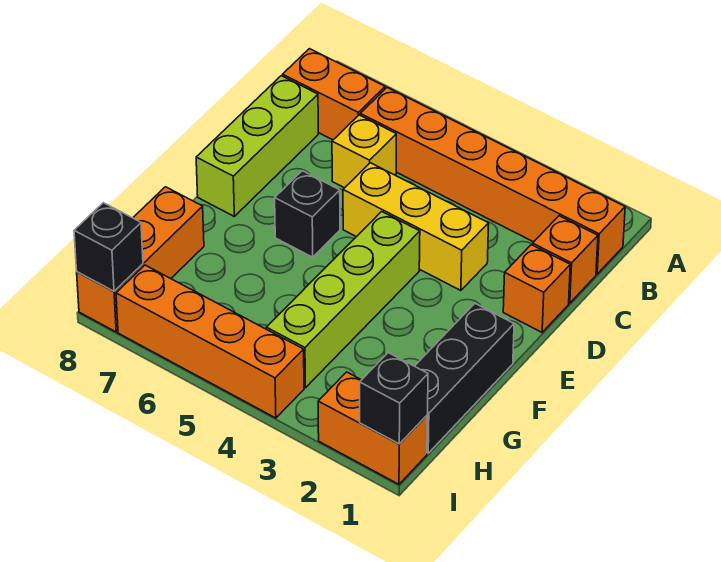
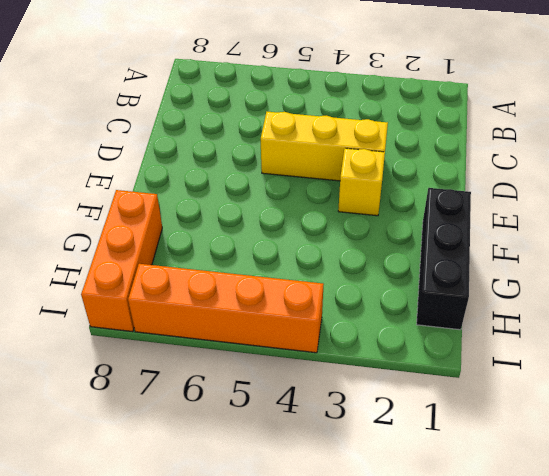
yellow 1x1 brick [338,148,385,216] -> yellow 1x1 brick moved to [332,115,396,188]
none -> orange 1x6 brick [360,88,625,274]
none -> orange 1x2 brick [283,49,385,140]
none -> orange 1x1 brick [533,216,598,303]

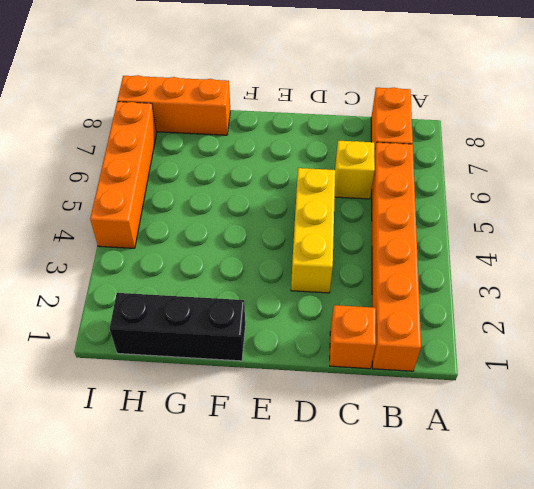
none -> lime 1x3 brick [196,76,318,216]
none -> orange 1x1 brick [503,245,570,332]
none -> lime 1x4 brick [266,211,420,388]

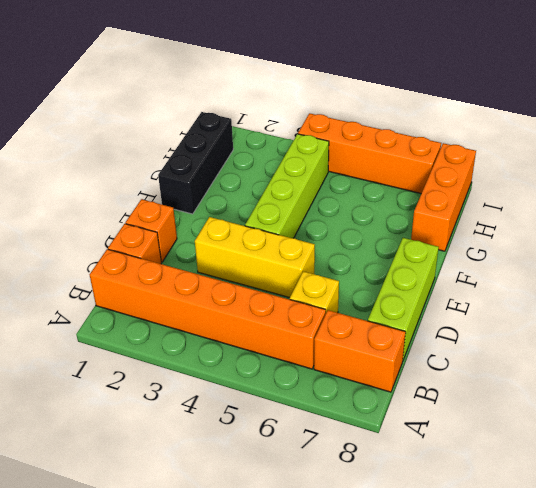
none -> black 1x1 brick [275,171,340,257]
none -> orange 1x2 brick [318,372,428,484]
none -> black 1x1 brick [360,353,428,444]

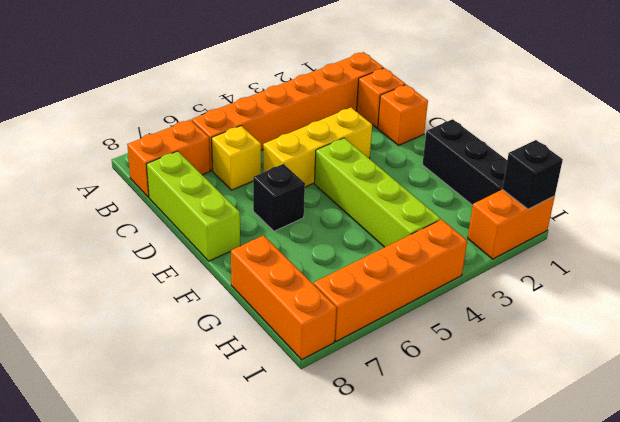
none -> black 1x1 brick [74,203,143,291]

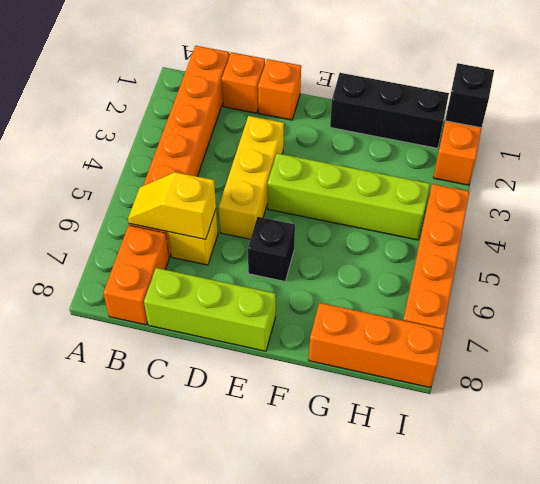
yellow 1x2 slope [128,172,216,239] -> none
none -> black 1x1 brick [74,203,143,291]

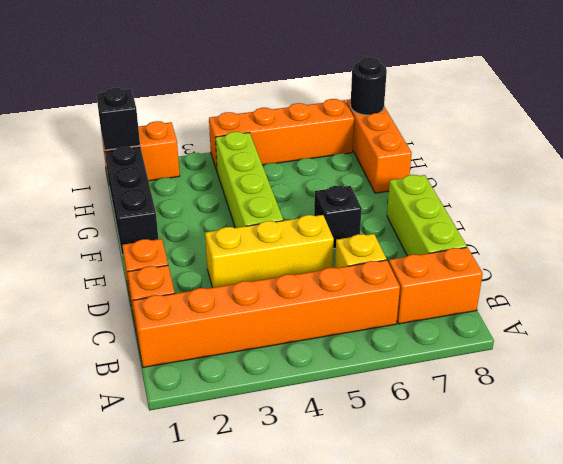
black 1x1 round brick [350,57,387,115] -> black 1x1 brick [74,203,143,291]

